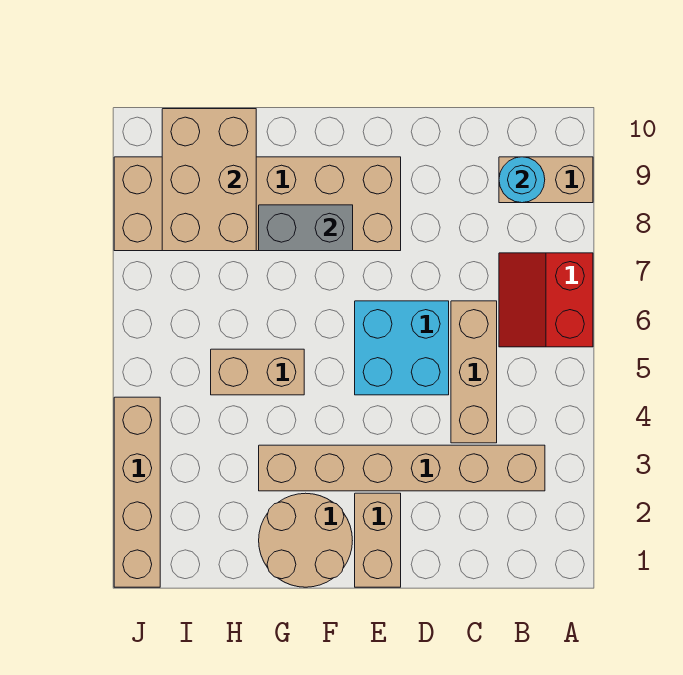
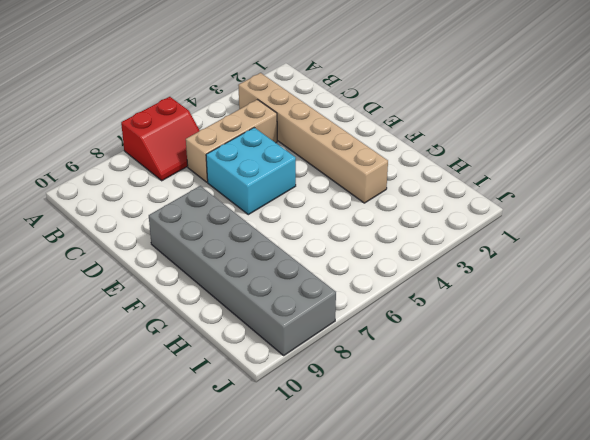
grey 2x6 brick [149,186,336,355] -> tan 2x6 brick [114,157,401,251]
none -> tan 1x2 brick [499,157,593,203]
none -> tan 1x2 brick [355,493,401,587]
none -> tan 2x2 round brick [259,493,352,587]

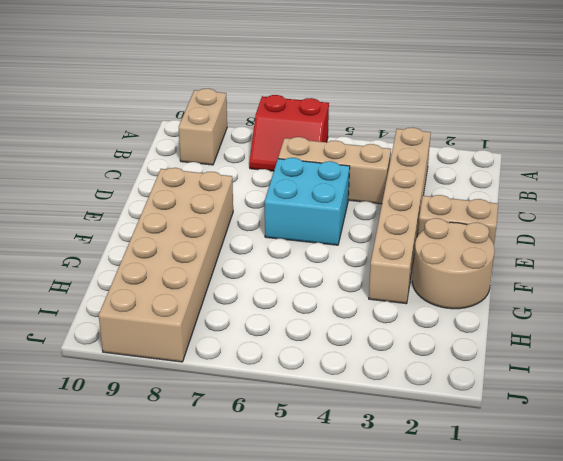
none -> tan 1x2 brick [211,349,304,395]
none -> tan 1x4 brick [114,397,160,587]
none -> cyan 1x1 round brick [499,157,545,203]

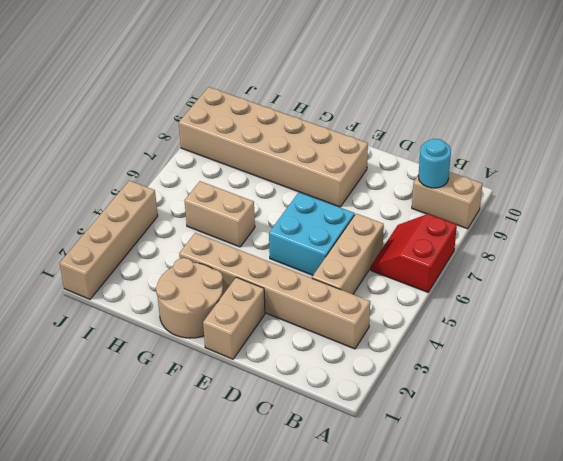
none -> grey 1x2 brick [259,205,353,251]
none -> tan 2x3 brick [162,109,256,251]

